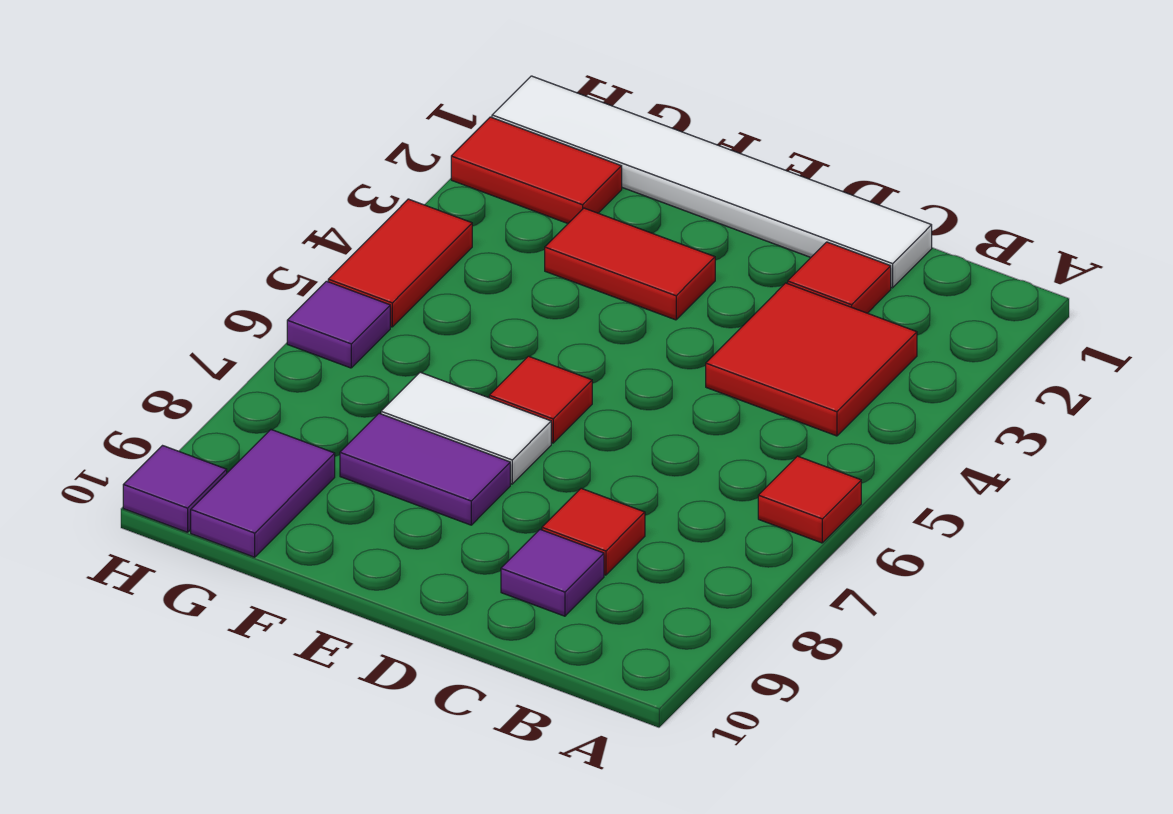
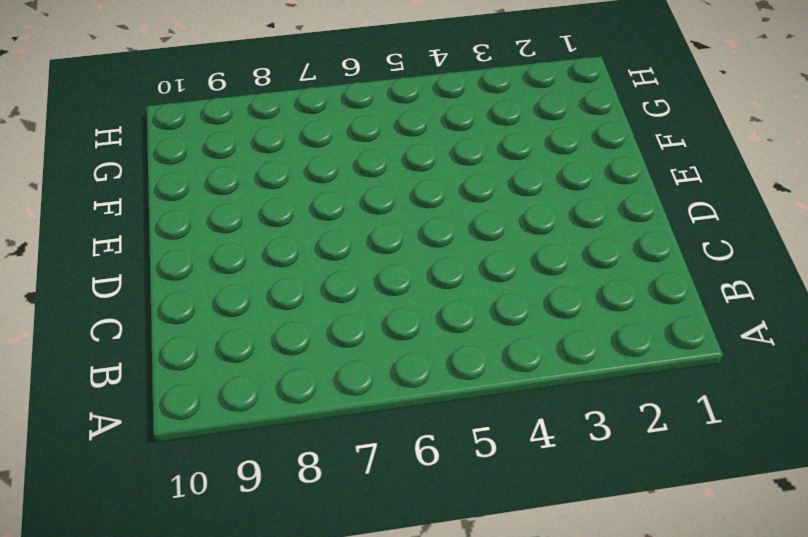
none -> red 1x1 tile [758,456,861,543]
none -> red 2x2 tile [706,283,917,436]
none -> white 1x6 tile [492,76,932,288]

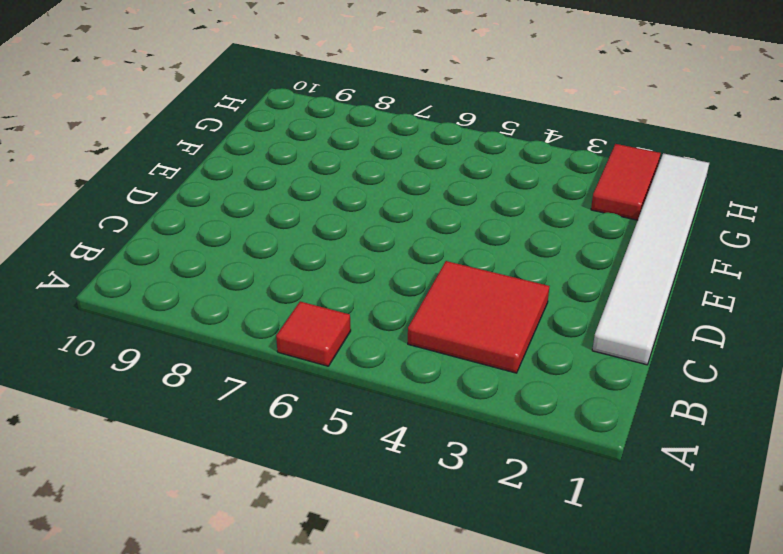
none -> red 1x1 tile [788,242,891,313]
none -> red 1x1 tile [542,488,645,575]
none -> purple 1x1 tile [501,530,604,616]

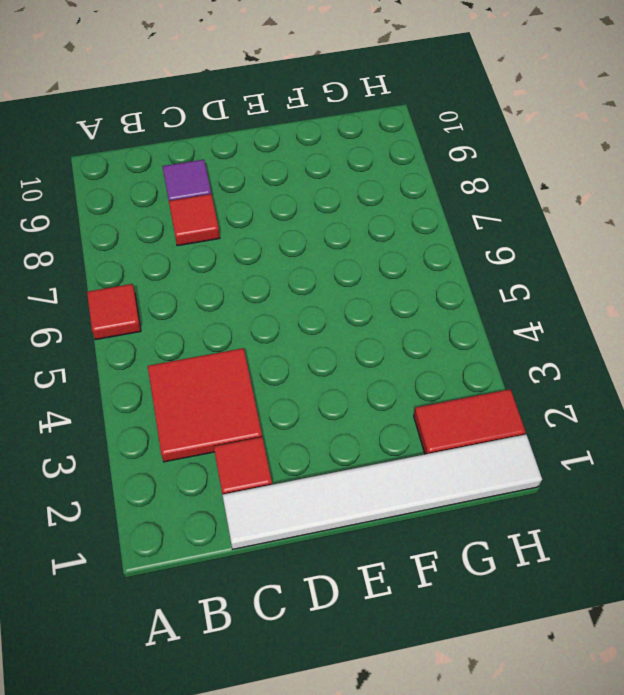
none -> red 1x2 tile [545,208,715,320]
none -> red 1x1 tile [489,356,592,443]
none -> white 1x2 tile [381,372,551,484]

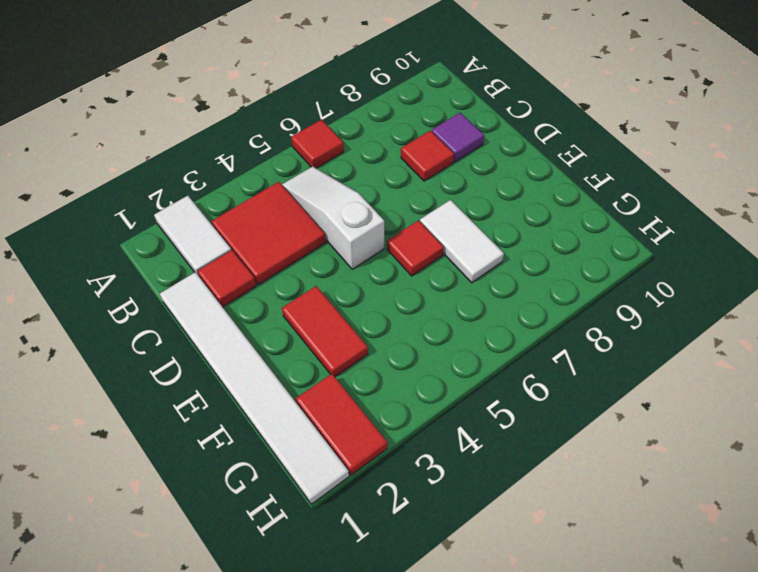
white 1x2 tile [154,196,231,276] -> none
white 1x3 slope [282,166,384,269] -> none
none -> purple 1x2 tile [340,413,510,525]
none -> purple 1x2 tile [191,430,335,557]
none -> red 1x2 tile [328,199,472,327]

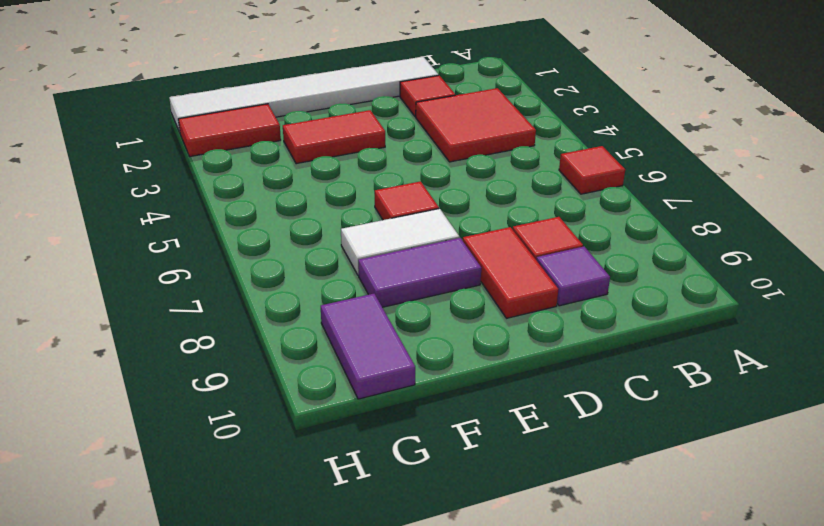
red 1x2 tile [463,227,559,318] -> red 1x2 tile moved to [328,199,472,327]
none -> purple 1x1 tile [287,281,390,368]
none -> purple 1x1 tile [123,446,227,532]

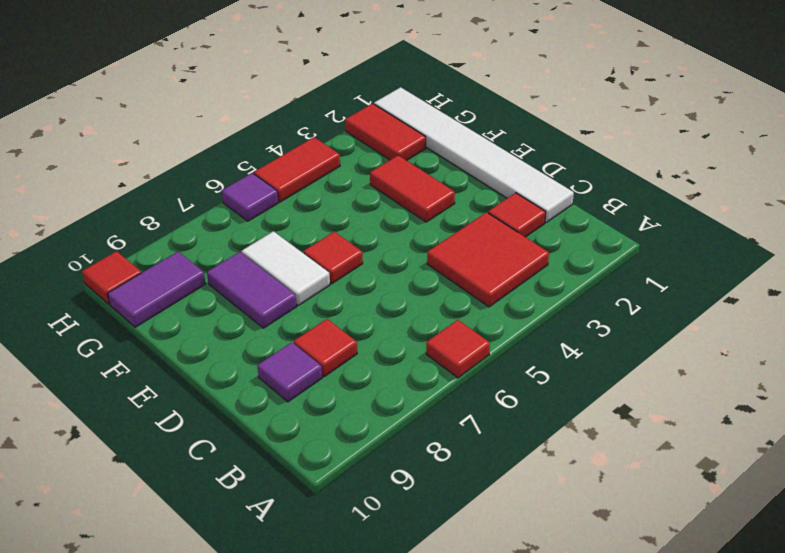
red 1x1 tile [82,251,141,304] -> purple 1x1 tile [123,446,227,532]

